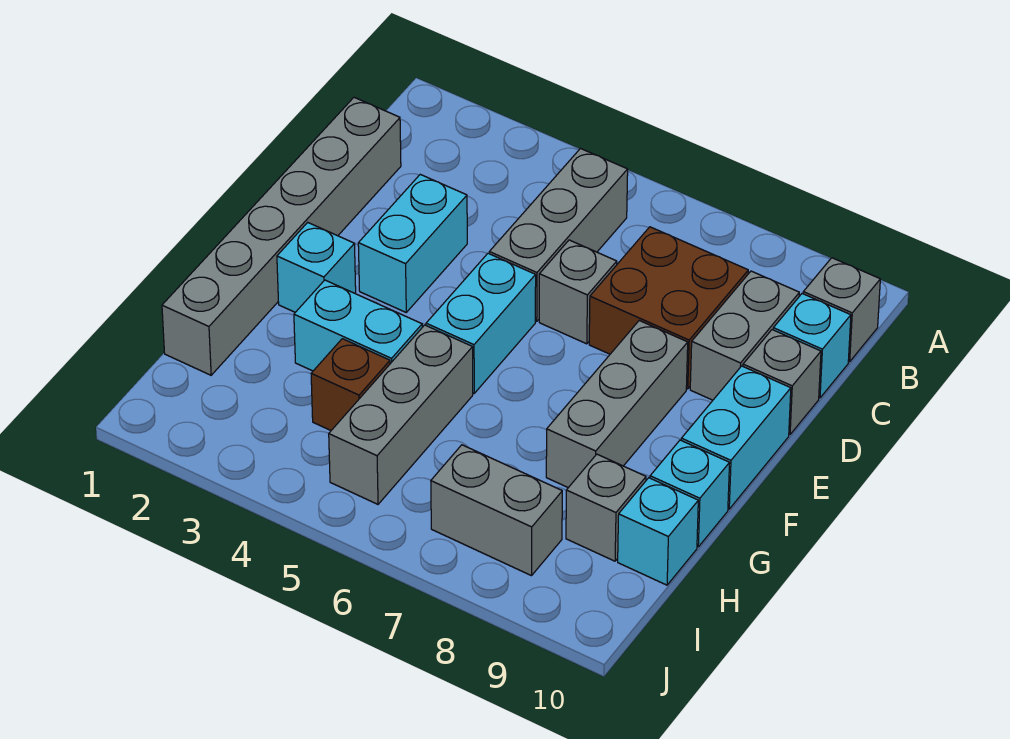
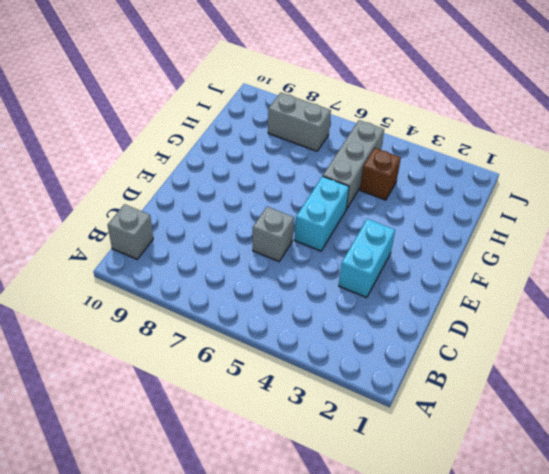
none -> grey 1x3 brick [489,149,628,321]
none -> grey 1x6 brick [162,97,401,375]
none -> brown 2x2 brick [589,227,748,389]

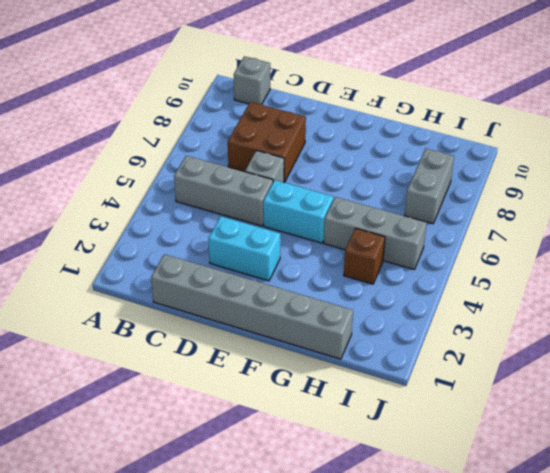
none -> grey 1x2 brick [690,271,799,400]
none -> cyan 1x1 brick [773,294,851,398]
none -> grey 1x1 brick [743,330,821,435]

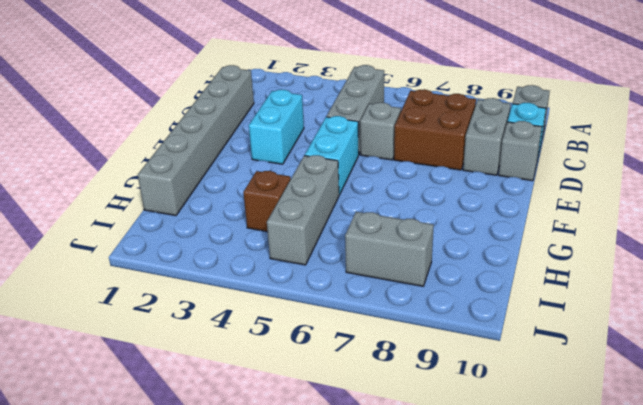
none -> grey 1x3 brick [546,321,688,488]
none -> cyan 1x2 brick [681,366,791,509]
none -> cyan 1x1 brick [277,222,356,312]

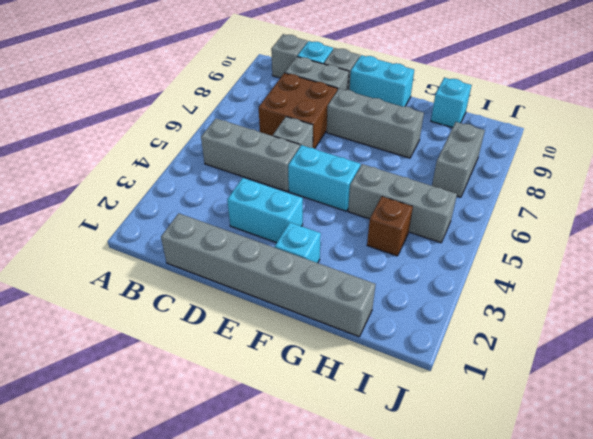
none -> cyan 1x2 brick [294,280,422,371]
none -> cyan 1x1 brick [650,440,730,547]
none -> grey 1x1 brick [566,454,646,561]

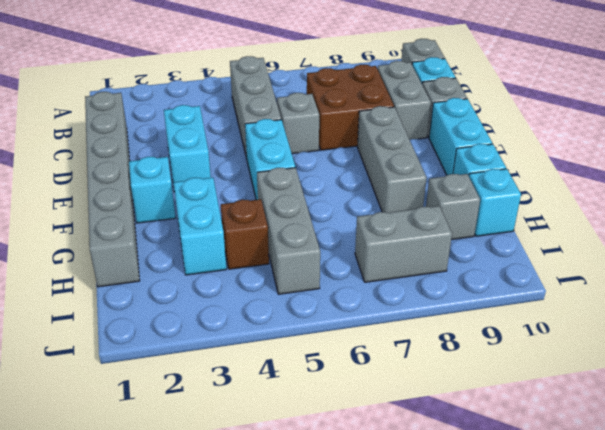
cyan 1x2 brick [174,178,226,275] -> cyan 1x2 brick turned to [294,280,422,371]

